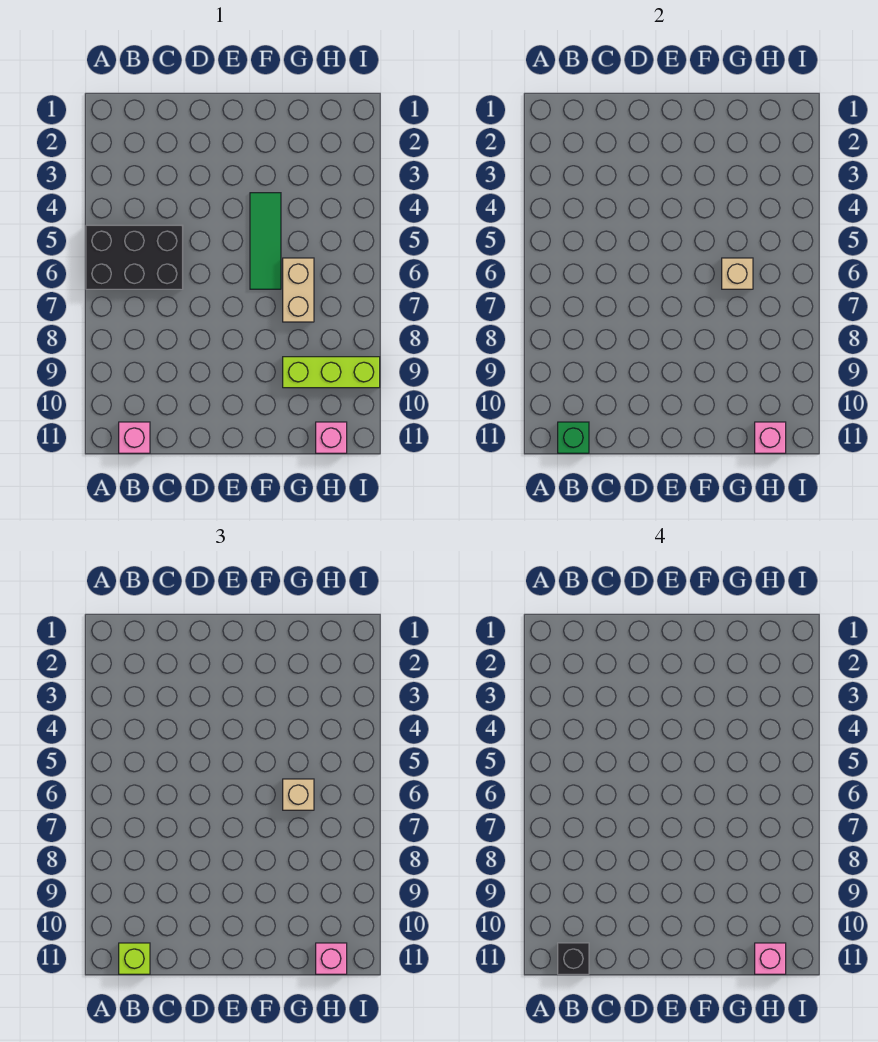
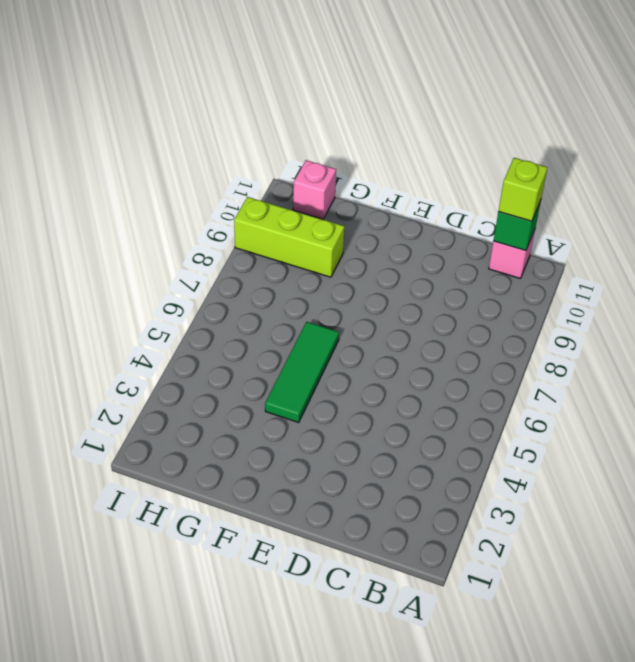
none -> black 2x3 brick [86,225,183,289]
none -> tan 1x2 brick [283,258,314,322]
none -> tan 1x1 brick [722,258,753,289]

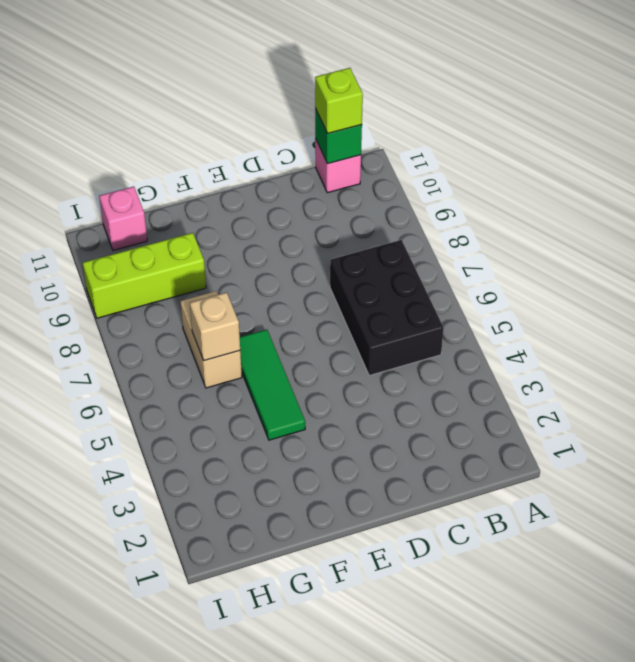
black 2x3 brick [330,240,444,376] -> black 2x3 brick turned to [86,225,183,289]
none -> pink 1x1 brick [755,422,786,453]
none -> tan 1x1 brick [283,779,314,810]
none -> pink 1x1 brick [316,943,347,974]

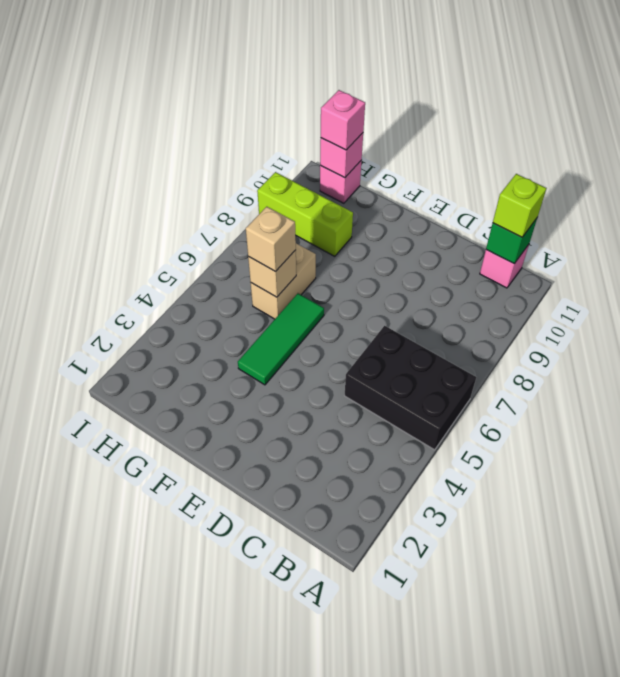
none -> black 1x1 brick [558,943,589,974]
none -> pink 1x1 brick [755,943,786,974]

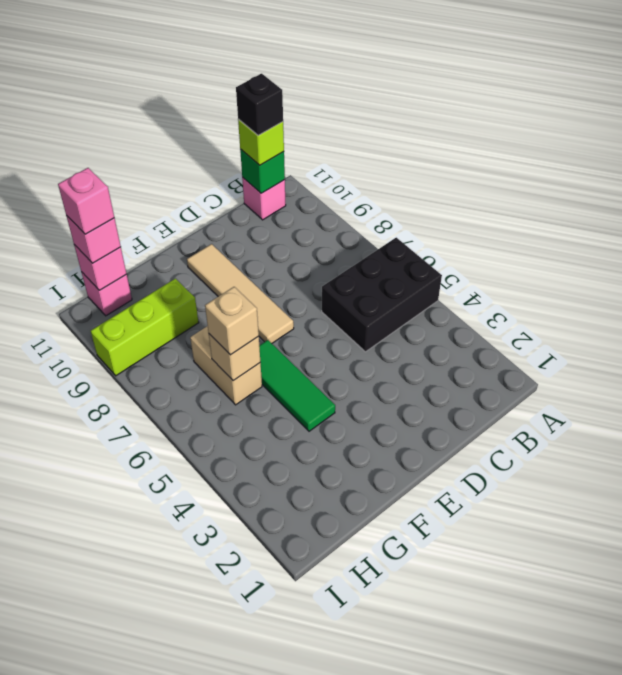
tan 1x4 tile [187,244,294,343] -> none

